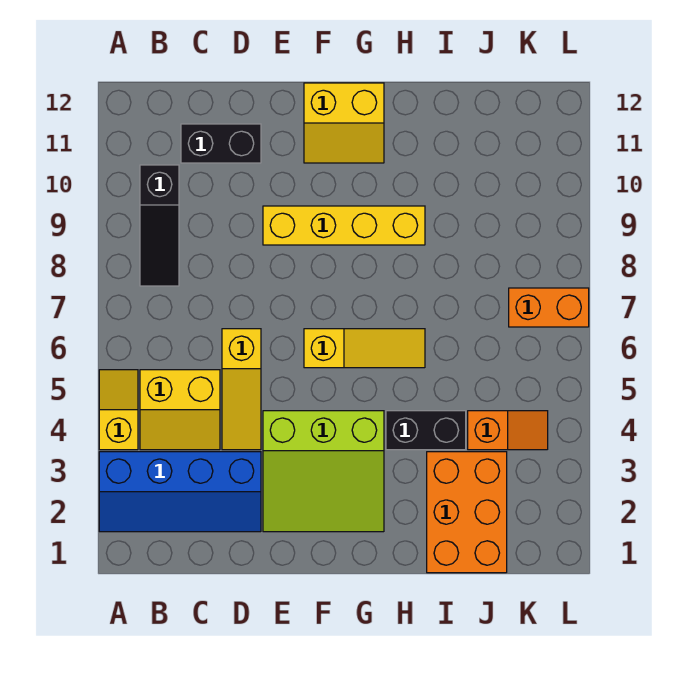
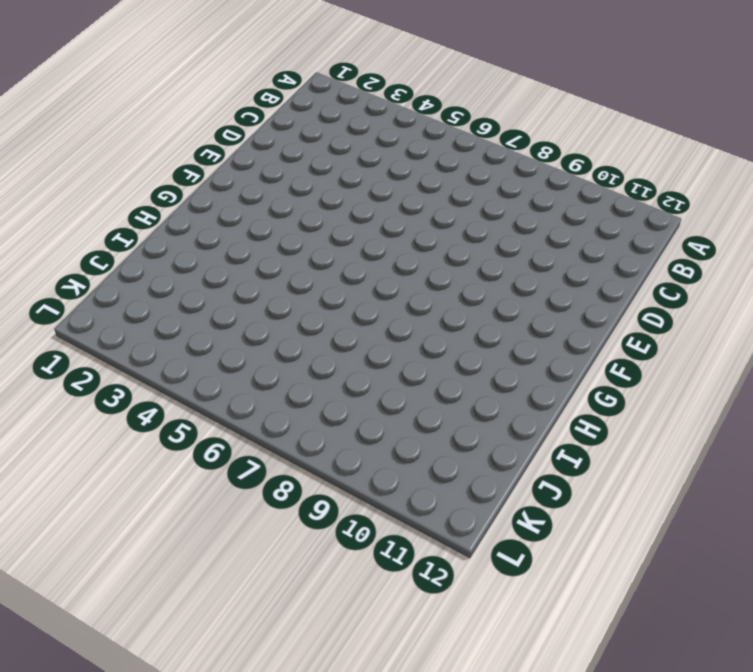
none -> blue 2x4 slope [99,452,261,532]
none -> yellow 1x2 slope [99,370,138,450]
none -> yellow 2x2 slope [140,370,220,450]

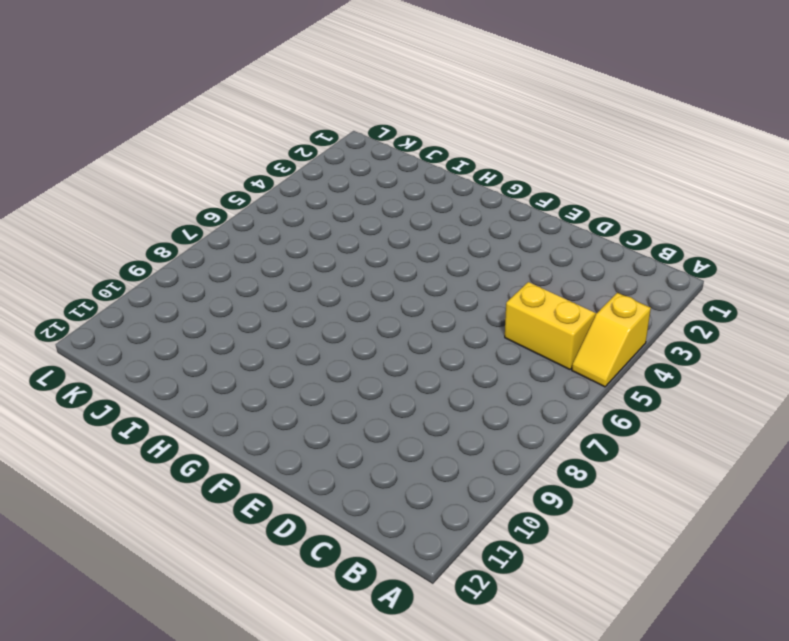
none -> blue 2x4 slope [99,452,261,532]
none -> black 1x3 slope [140,165,179,286]
none -> black 1x2 brick [181,124,261,163]

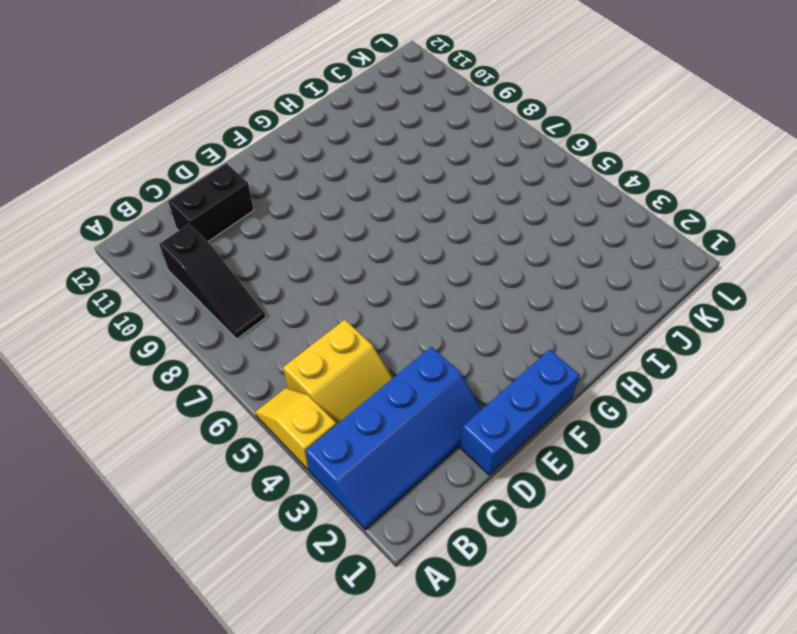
blue 1x3 brick [460,350,580,475] -> none
none -> yellow 1x3 slope [222,329,261,450]
none -> lime 3x3 slope [263,411,384,532]
none -> yellow 1x4 brick [263,206,425,245]

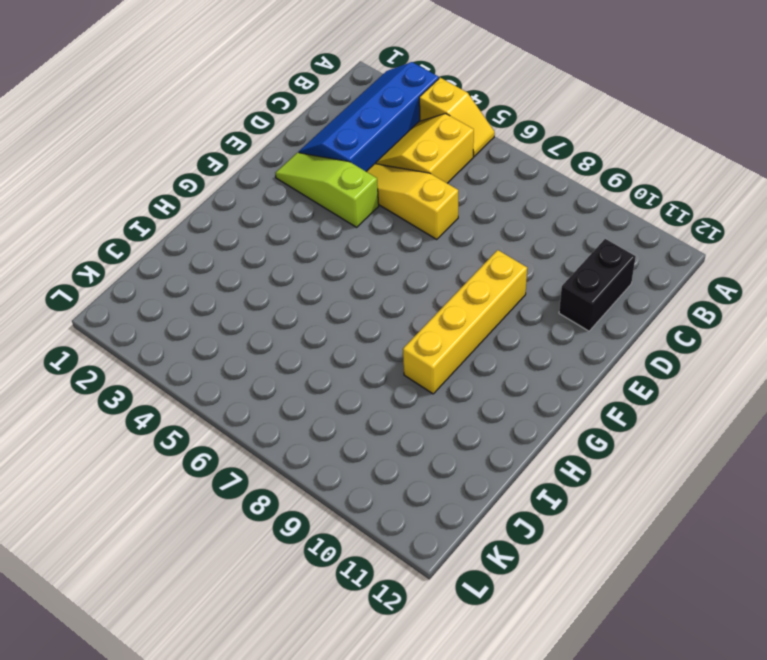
lime 1x3 slope [275,153,379,227] -> lime 3x3 slope [263,411,384,532]
none -> black 1x3 slope [140,165,179,286]
none -> yellow 1x3 slope [304,329,425,368]
none -> yellow 2x2 slope [304,83,384,163]

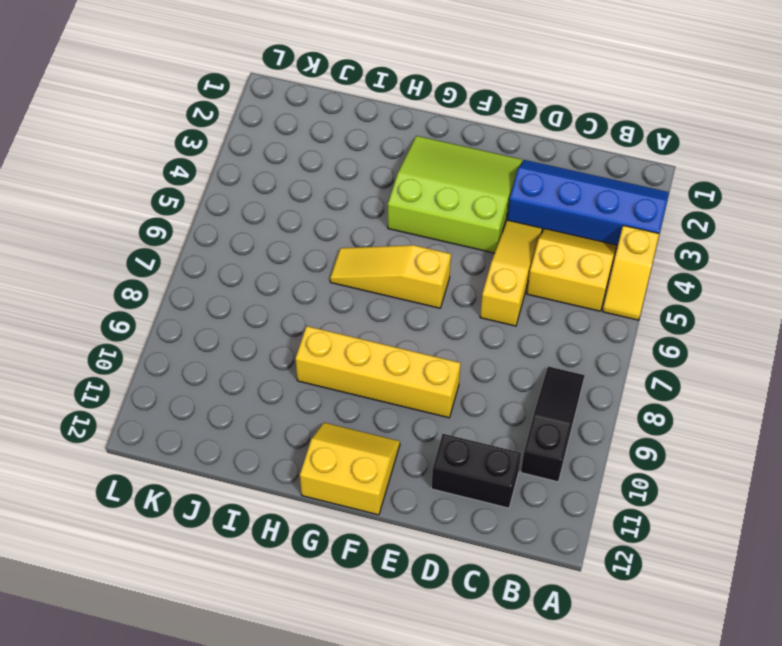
none -> black 1x2 brick [386,411,466,450]
none -> orange 2x3 brick [427,452,507,573]
none -> orange 1x2 slope [468,411,548,450]

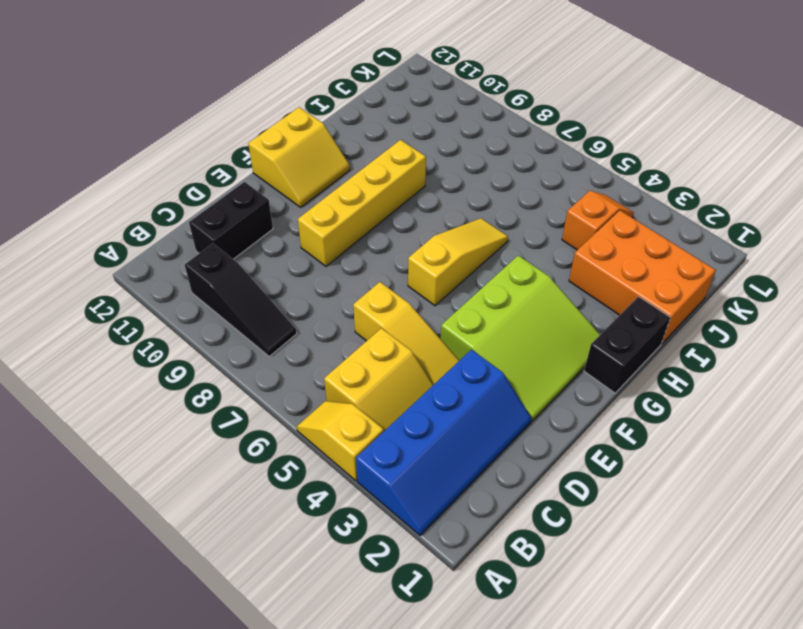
black 1x2 brick [584,296,671,393] -> black 1x2 brick moved to [386,411,466,450]
none -> orange 1x2 brick [509,288,589,327]

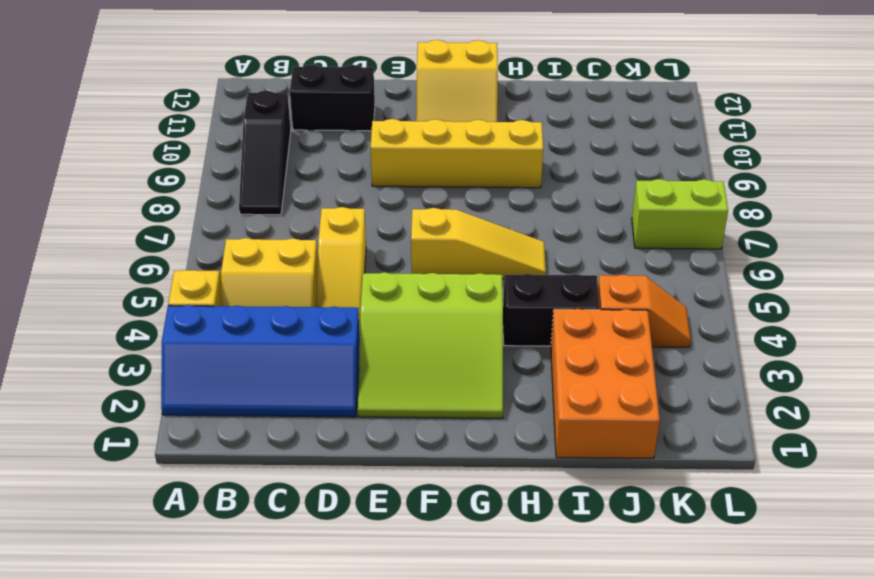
lime 1x2 brick [632,179,728,249] -> orange 1x2 brick [509,288,589,327]

